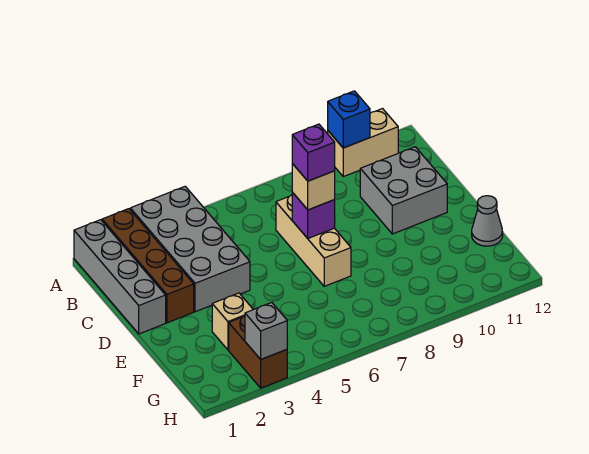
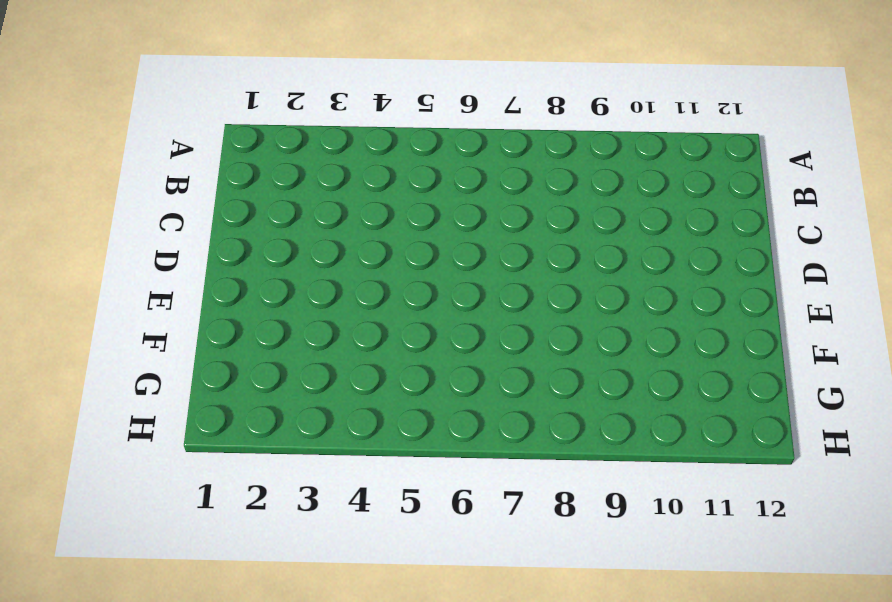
none -> grey 1x4 brick [74,220,166,334]
none -> brown 1x4 brick [102,209,194,323]
none -> grey 2x4 brick [130,186,250,312]

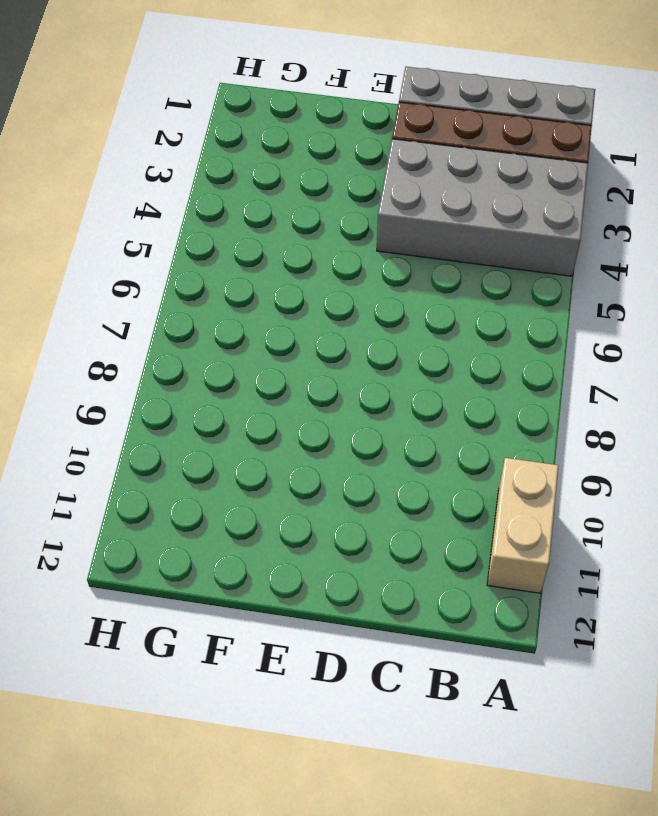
none -> tan 1x3 brick [276,195,351,286]
none -> grey 2x2 brick [360,147,447,234]
none -> tan 1x1 brick [212,293,253,350]

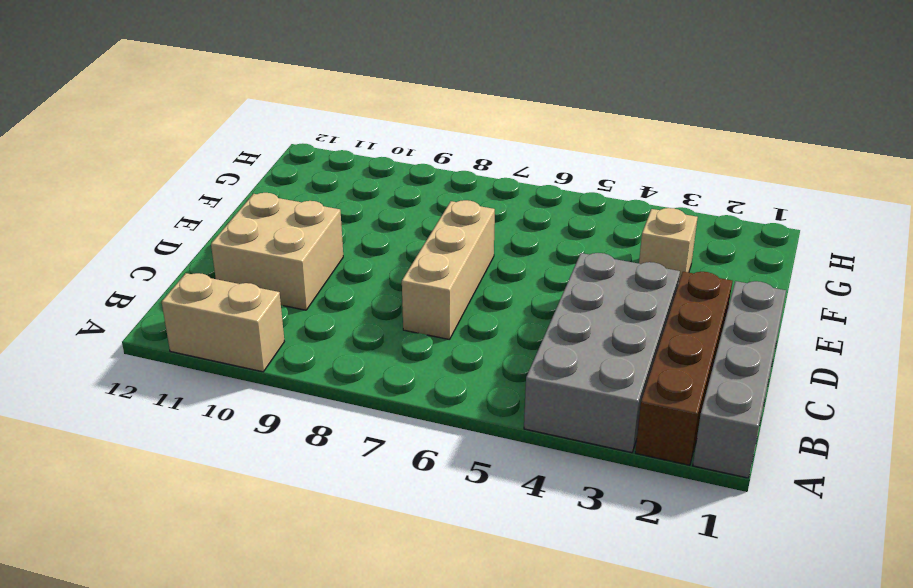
tan 2x2 brick [211,193,343,310] -> grey 2x2 brick [360,147,447,234]
none -> grey 1x1 cone [472,196,503,246]
none -> brown 1x2 brick [229,316,287,388]
none -> blue 1x1 brick [328,91,370,148]

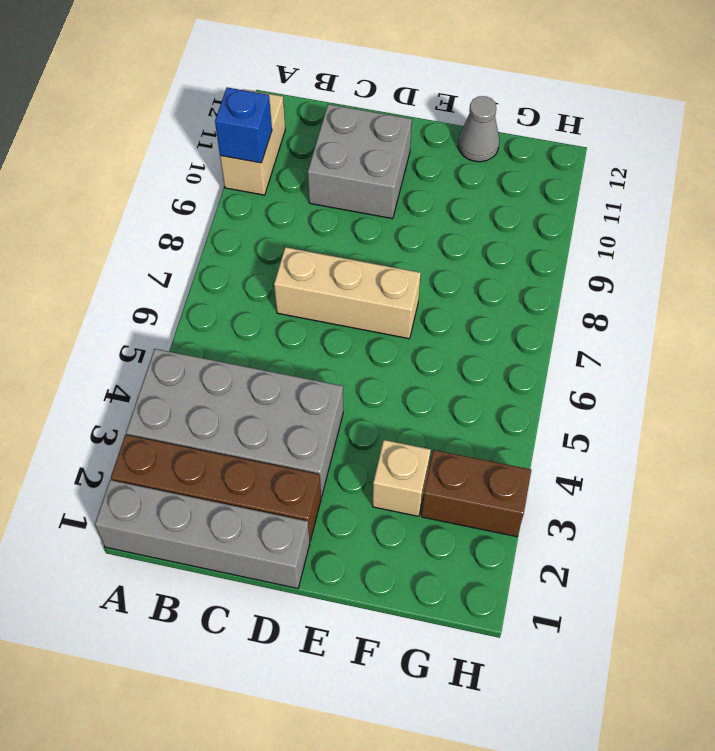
none -> purple 1x1 brick [292,192,335,238]
none -> grey 1x1 brick [245,303,287,359]
none -> tan 1x1 brick [292,164,335,210]

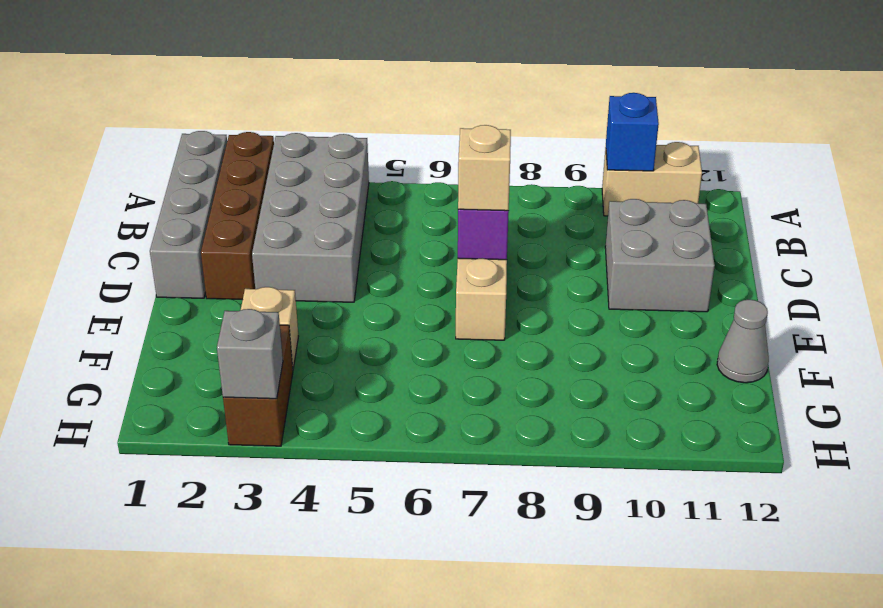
none -> purple 1x1 brick [292,124,335,181]

